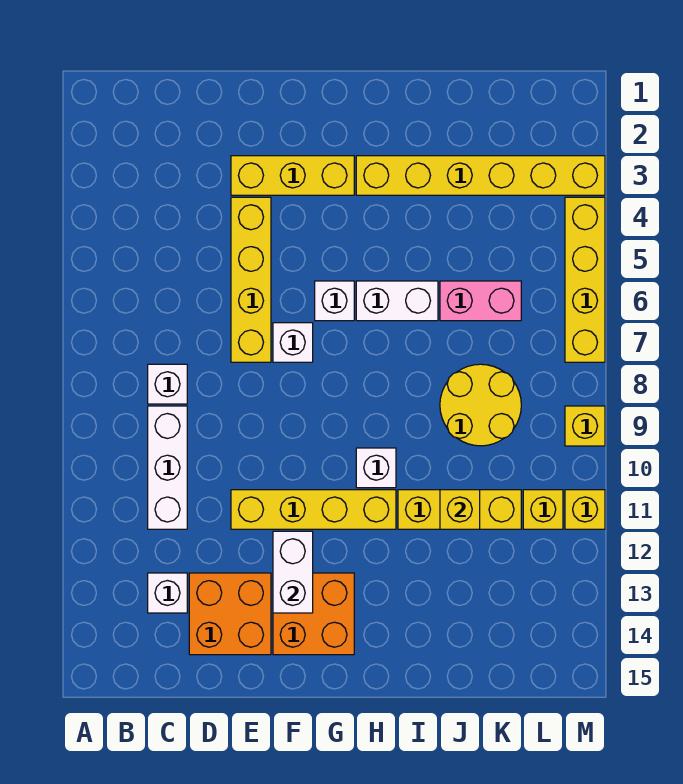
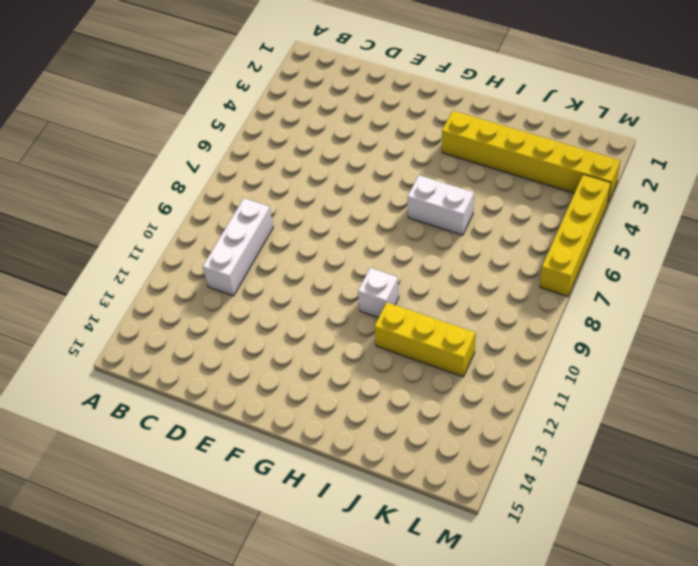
none -> white 1x1 brick [148,364,187,404]
none -> white 1x1 brick [148,573,187,613]
none -> orange 2x2 brick [189,573,271,655]

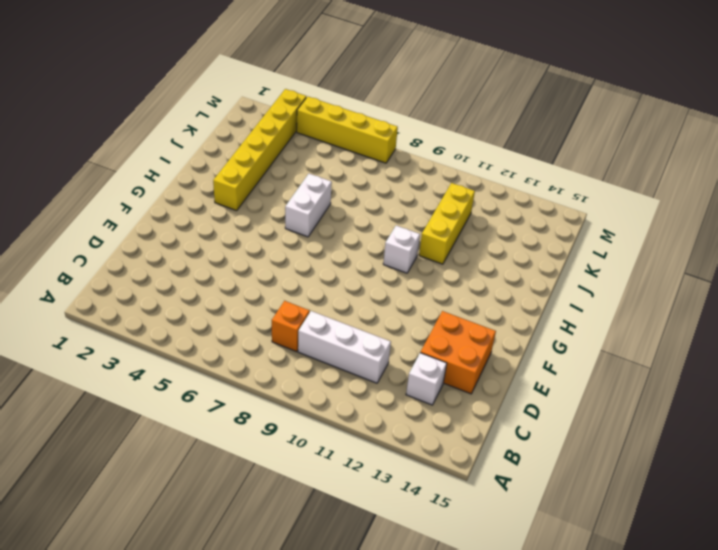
orange 1x1 brick [272,301,310,352] -> white 1x1 brick [148,364,187,404]
none -> yellow 1x3 brick [231,156,354,195]
none -> yellow 1x4 brick [231,197,271,362]
none -> yellow 1x4 brick [231,490,396,529]

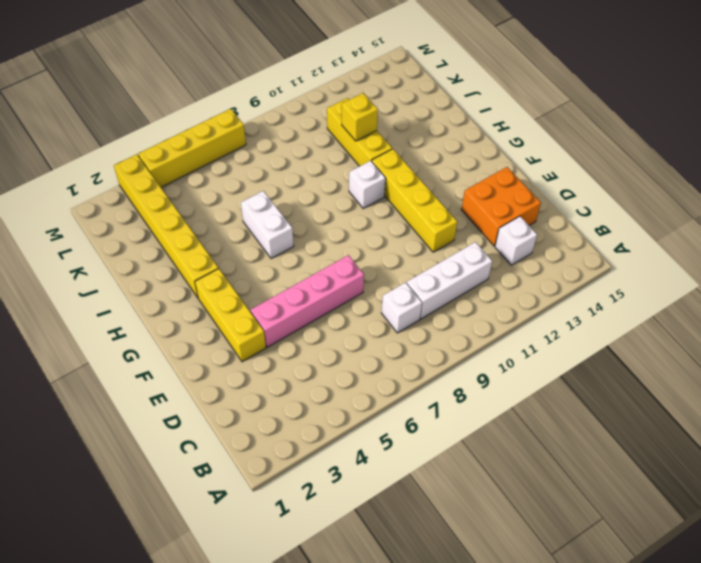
pink 1x4 brick [250,255,364,347] -> yellow 1x4 brick [231,197,271,362]
none -> white 1x1 brick [273,323,313,362]
none -> orange 2x2 brick [273,573,354,655]
none -> white 1x1 brick [315,281,354,321]

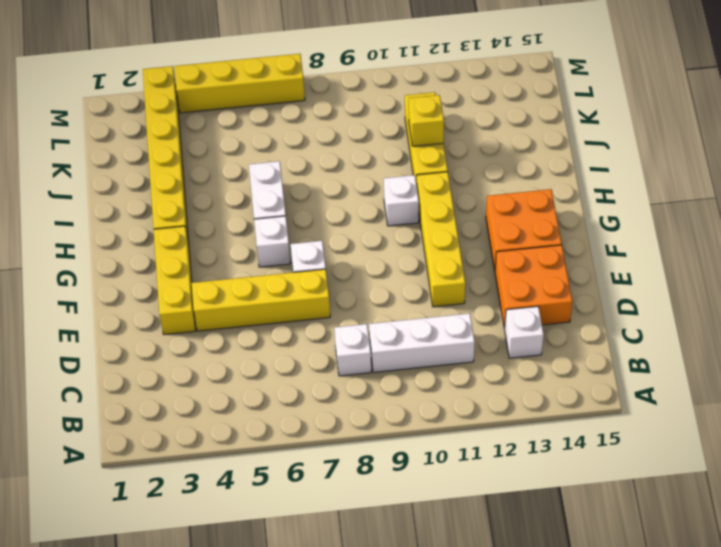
none -> pink 1x2 brick [440,281,521,321]
none -> yellow 2x2 round brick [440,364,521,446]
none -> yellow 1x1 brick [523,490,563,529]

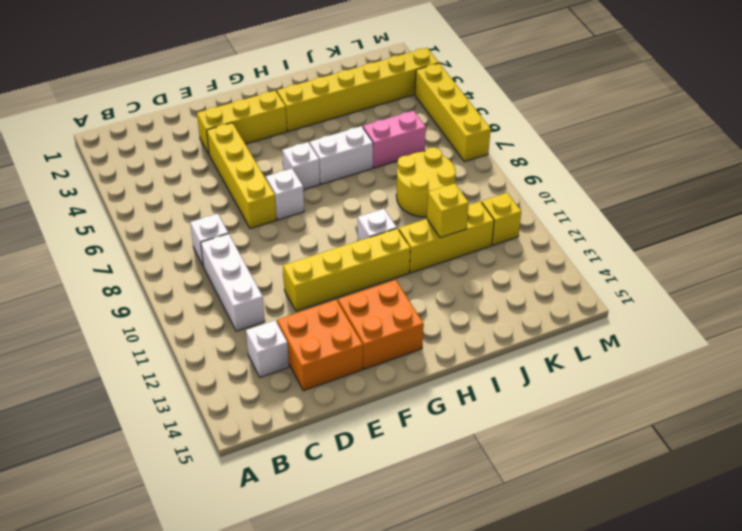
none -> yellow 1x1 brick [565,406,605,446]
none -> yellow 1x1 brick [565,490,605,529]
none -> white 1x2 brick [273,531,313,613]

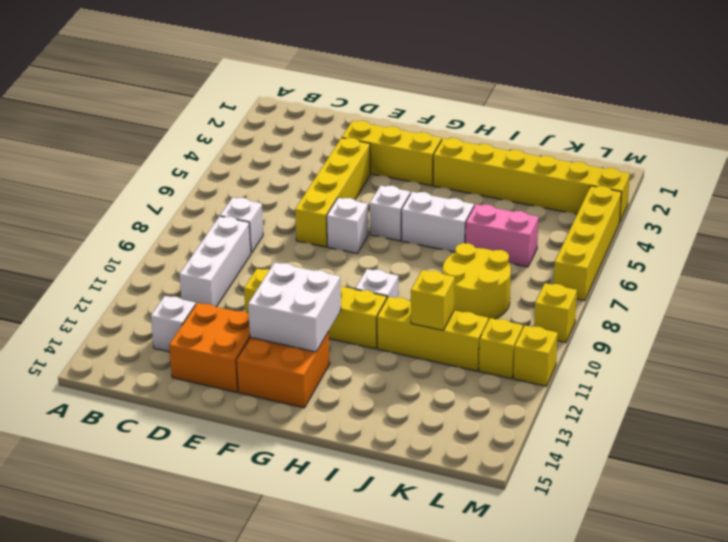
white 2x2 brick [248,263,341,352] -> white 1x2 brick [273,531,313,613]

